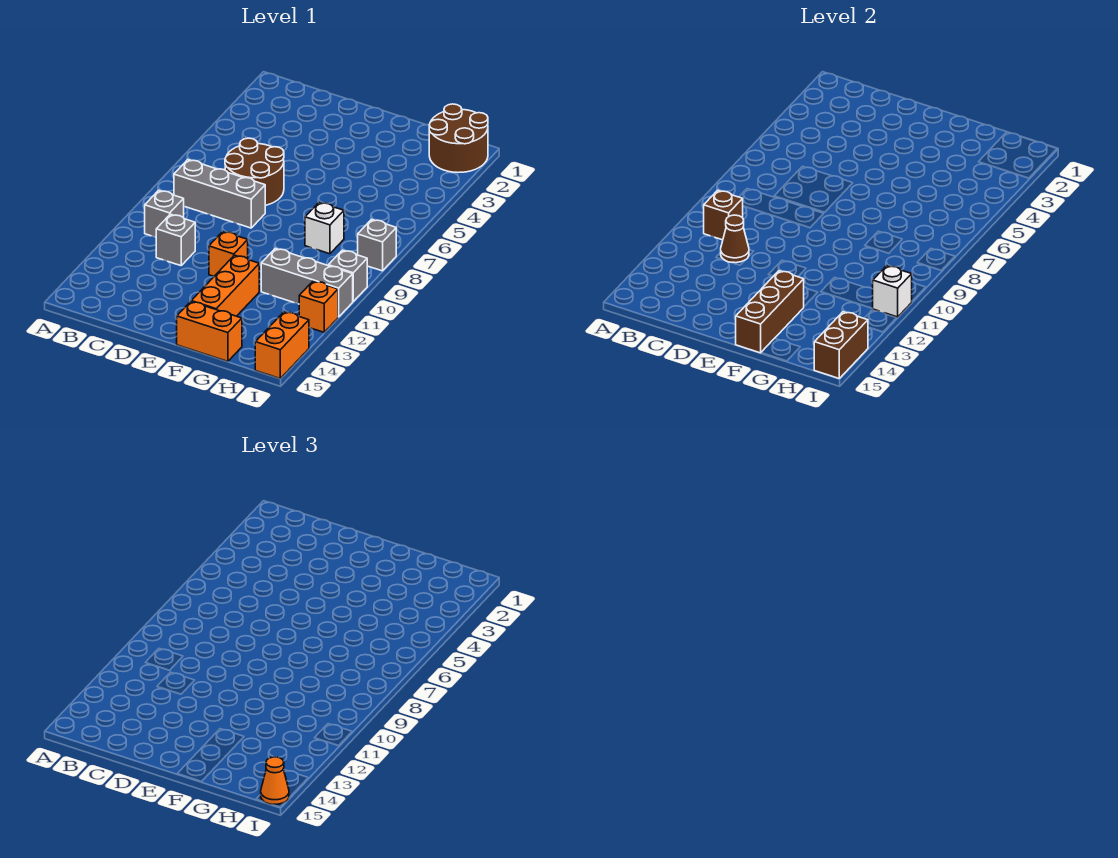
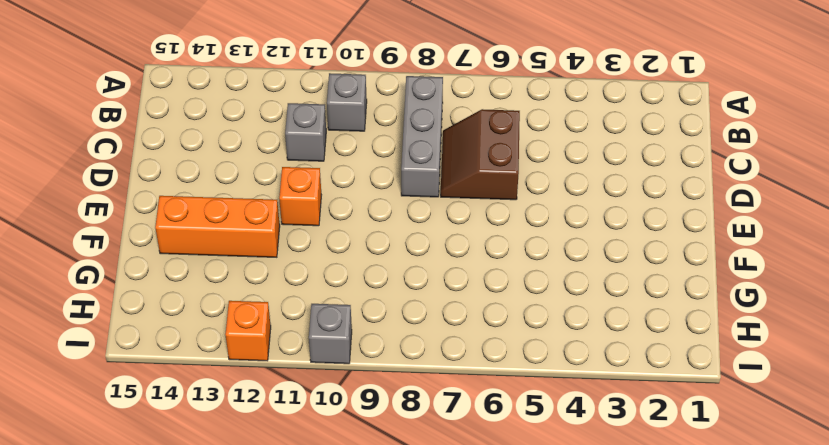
brown 2x2 slope [441,109,520,200] -> brown 2x2 round brick [225,138,284,205]
none -> orange 1x2 brick [177,302,242,361]
none -> white 1x1 brick [305,202,344,254]
none -> grey 1x3 brick [261,248,353,317]

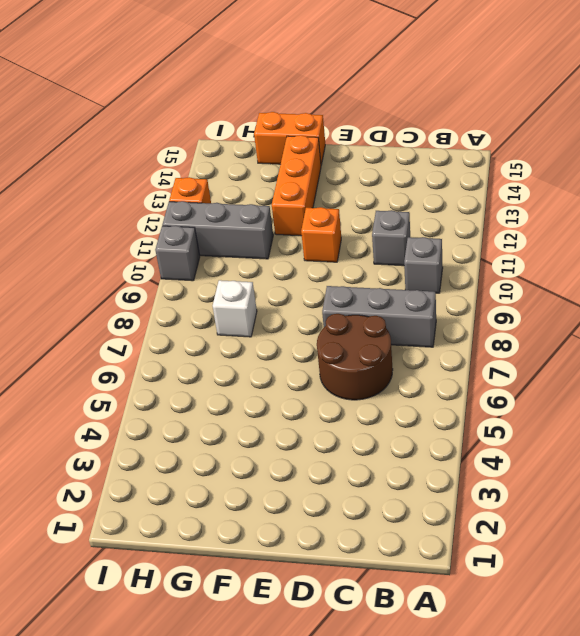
none -> brown 2x2 round brick [429,104,488,173]
none -> grey 1x1 brick [358,219,396,271]
none -> orange 1x2 brick [255,312,309,378]

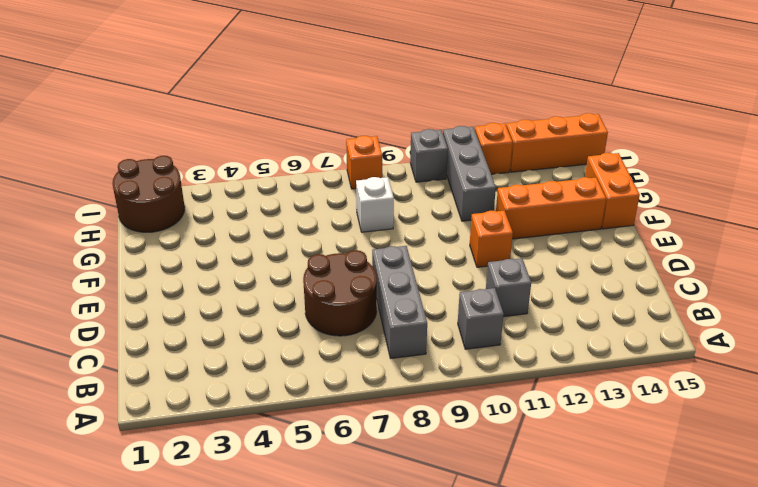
orange 1x1 brick [346,136,382,189] -> grey 1x1 brick [358,219,396,271]
orange 1x3 brick [506,113,608,172] -> orange 1x2 brick [255,312,309,378]
none -> brown 1x1 brick [704,190,743,240]
none -> brown 1x1 cone [721,215,749,263]
none -> brown 1x3 brick [736,271,804,353]

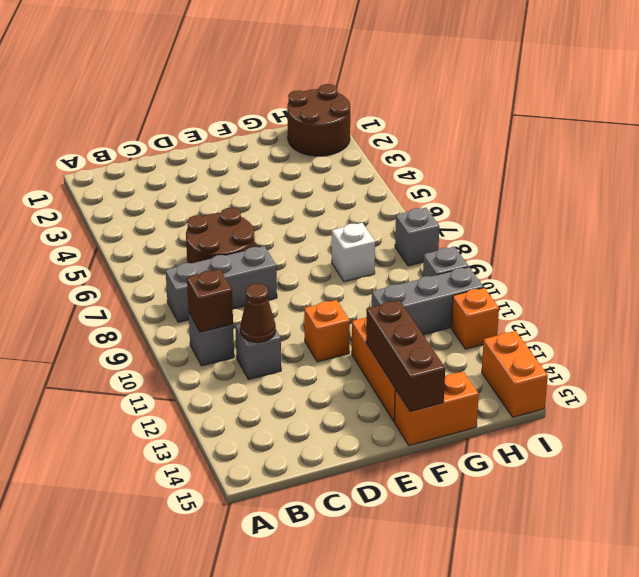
none -> white 1x1 brick [872,266,912,317]
none -> brown 1x2 brick [814,312,868,378]
none -> orange 1x1 cone [261,757,289,805]

